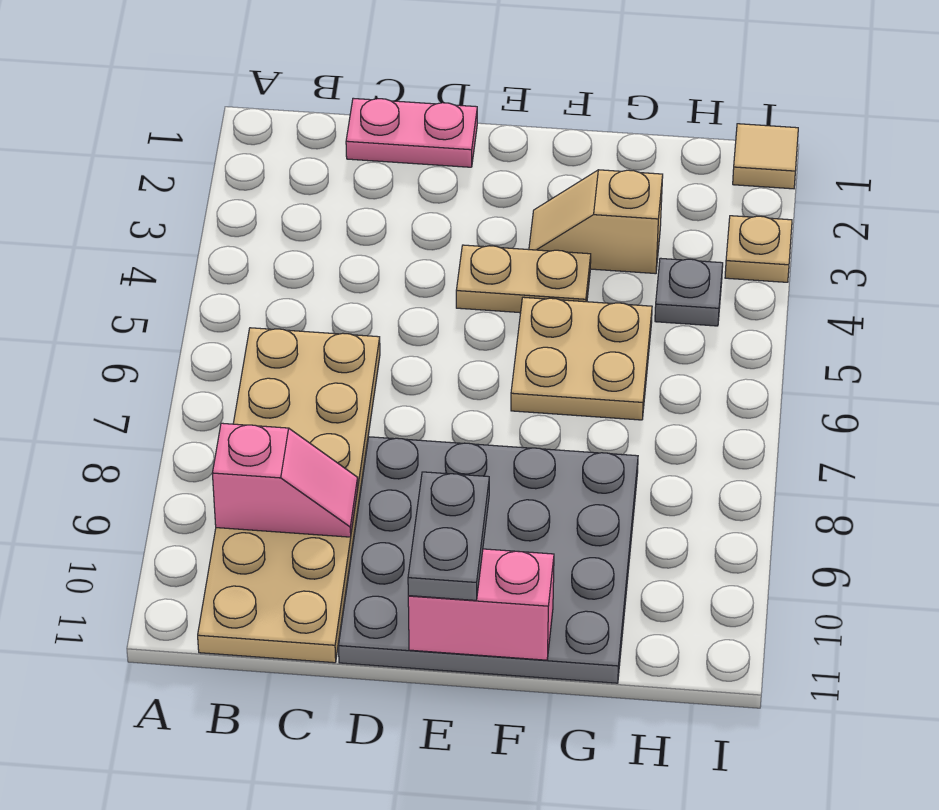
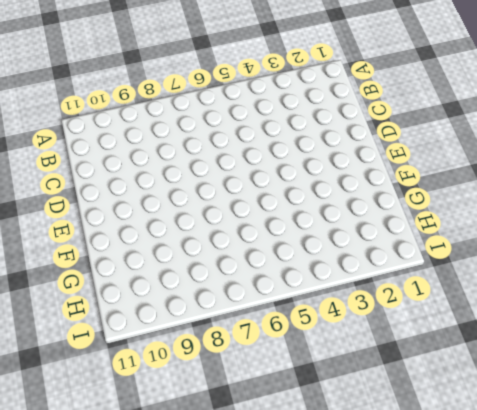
none -> tan 2x6 plate [198,328,380,663]
none -> pink 1x2 plate [346,98,477,167]
none -> grey 4x4 plate [338,437,638,683]

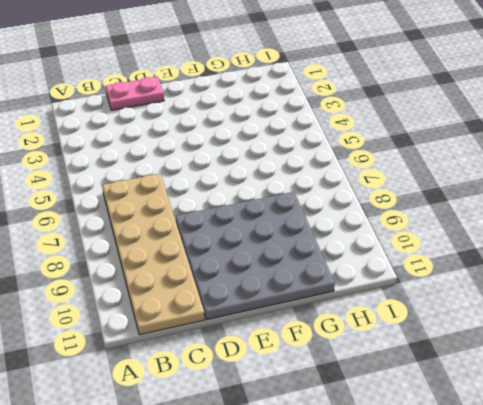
none -> tan 1x2 plate [456,245,591,313]
none -> tan 1x2 slope [529,170,663,274]
none -> tan 2x2 plate [511,297,652,420]

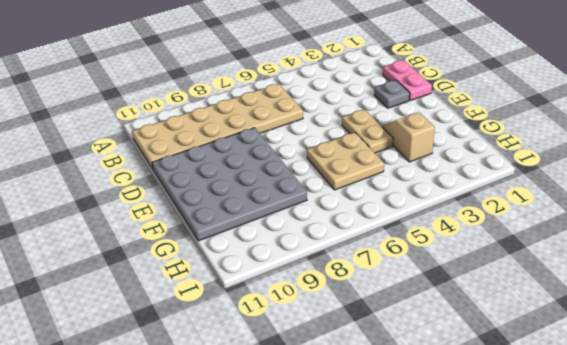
grey 1x1 plate [374,80,410,108] -> grey 1x1 plate moved to [655,258,723,326]
none -> tan 1x1 tile [733,124,798,189]
none -> tan 1x1 plate [725,216,792,282]
none -> pink 1x2 slope [212,423,358,537]

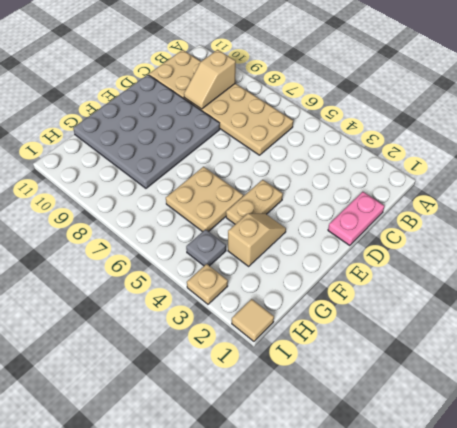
tan 1x2 slope [184,50,236,109] -> pink 1x2 slope [212,423,358,537]
none -> pink 1x2 brick [408,549,554,660]
none -> grey 1x2 plate [408,472,489,600]

